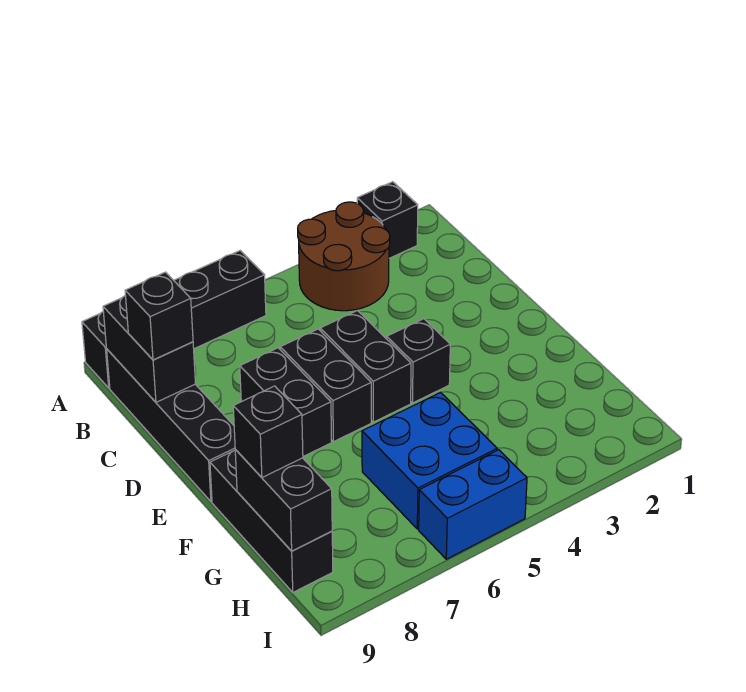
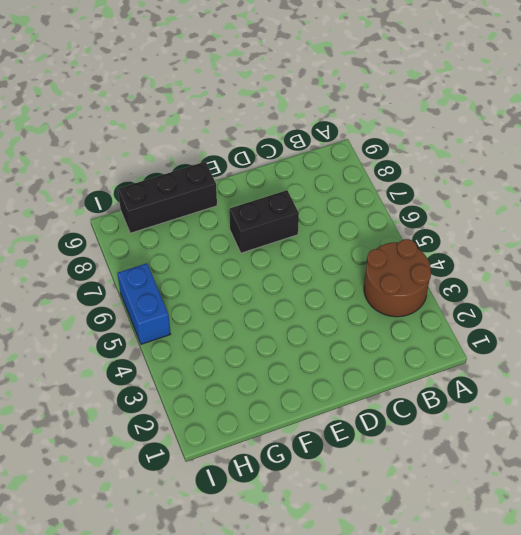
none -> black 1x1 brick [357,182,418,258]
none -> black 1x4 brick [82,251,266,388]
none -> black 1x4 brick [107,349,235,501]

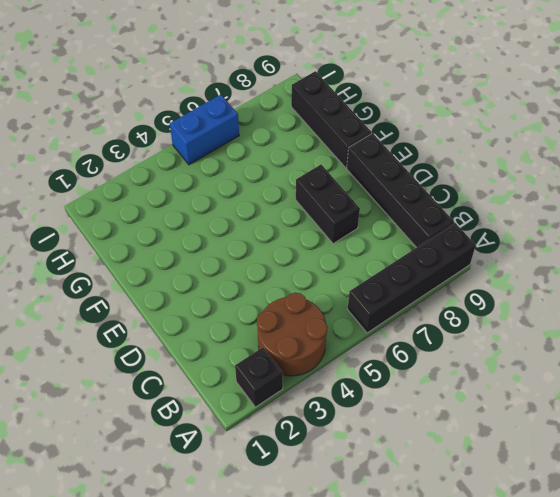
none -> black 1x2 brick [320,311,411,422]
none -> black 1x2 brick [280,329,371,442]
none -> black 1x1 brick [387,319,450,403]

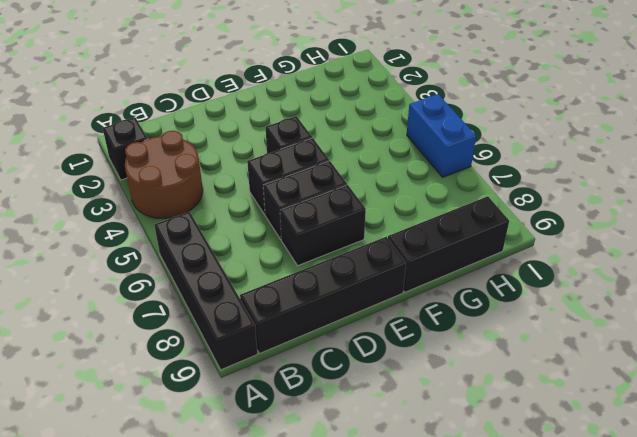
none -> blue 2x2 brick [362,392,497,529]
none -> black 1x2 brick [103,295,196,402]
none -> black 1x2 brick [235,450,332,551]

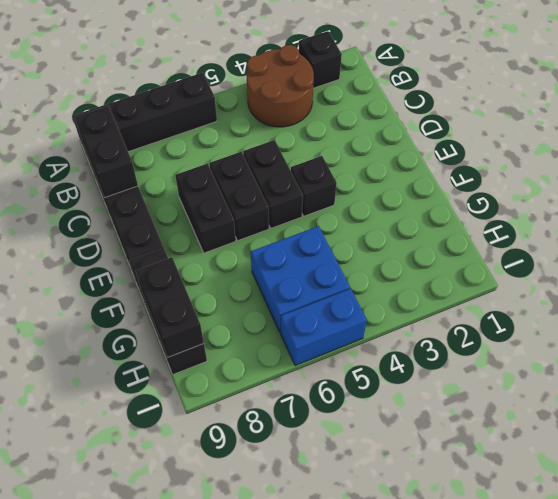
none -> black 1x1 brick [125,272,193,360]
none -> black 1x1 brick [233,386,303,477]

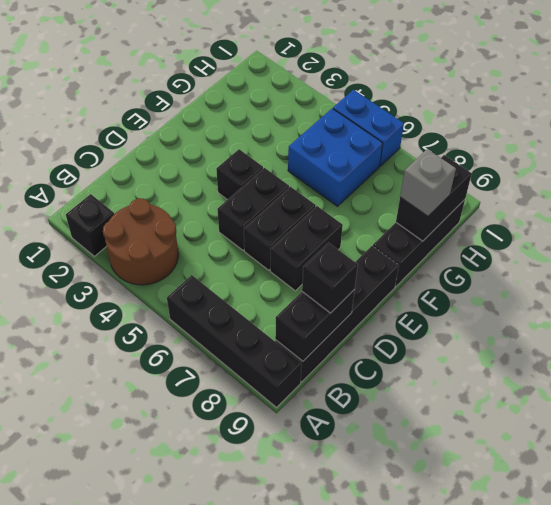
grey 1x1 brick [400,149,456,216] -> black 1x1 brick [233,386,303,477]

